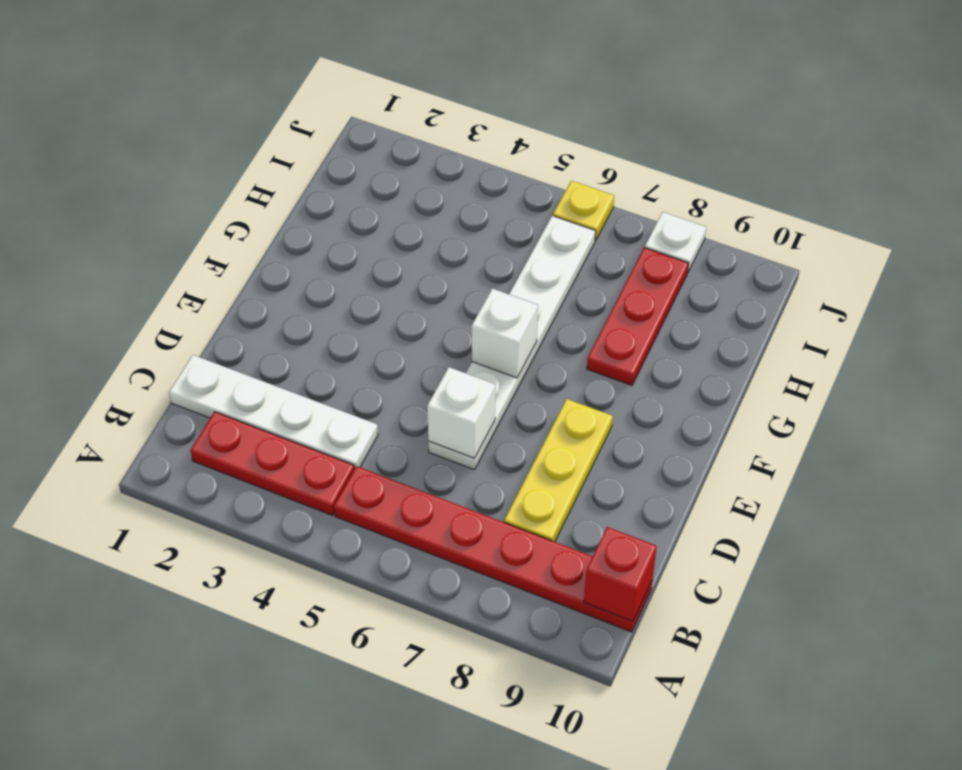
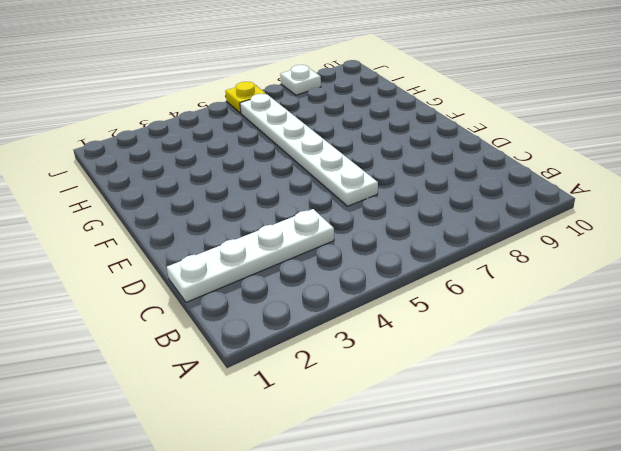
none -> red 1x3 plate [191,412,354,515]
none -> red 1x6 plate [334,466,652,632]

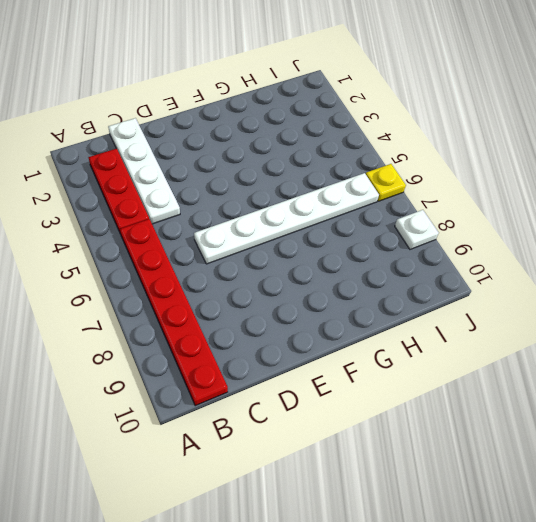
none -> yellow 1x3 plate [504,399,613,542]
none -> red 1x3 plate [587,248,688,385]

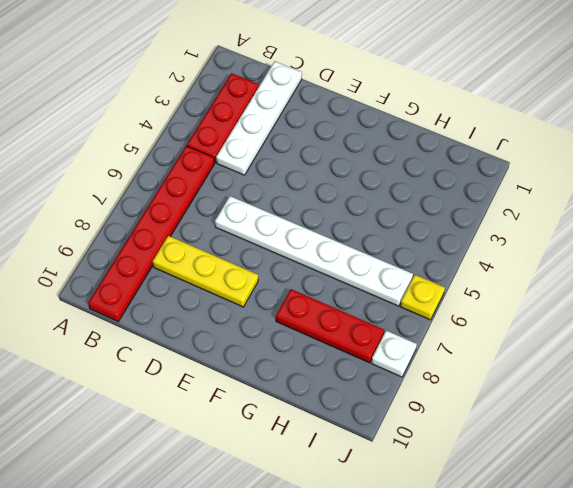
none -> red 1x1 brick [584,527,657,621]
none -> white 1x1 brick [427,367,495,458]

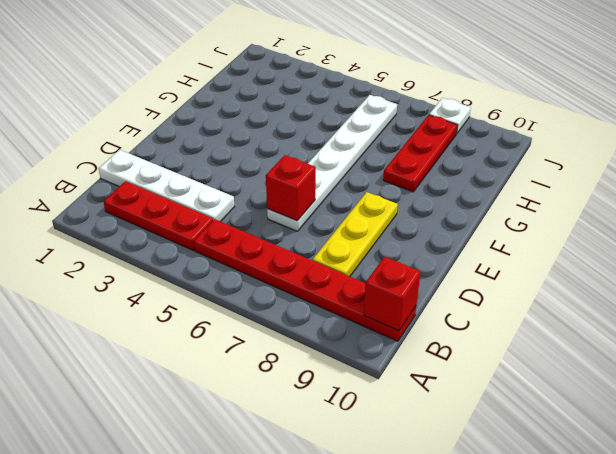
red 1x1 brick [266,155,316,221] -> white 1x1 brick [427,367,495,458]
none -> yellow 1x1 plate [553,181,614,241]
none -> white 1x1 brick [472,289,538,378]

